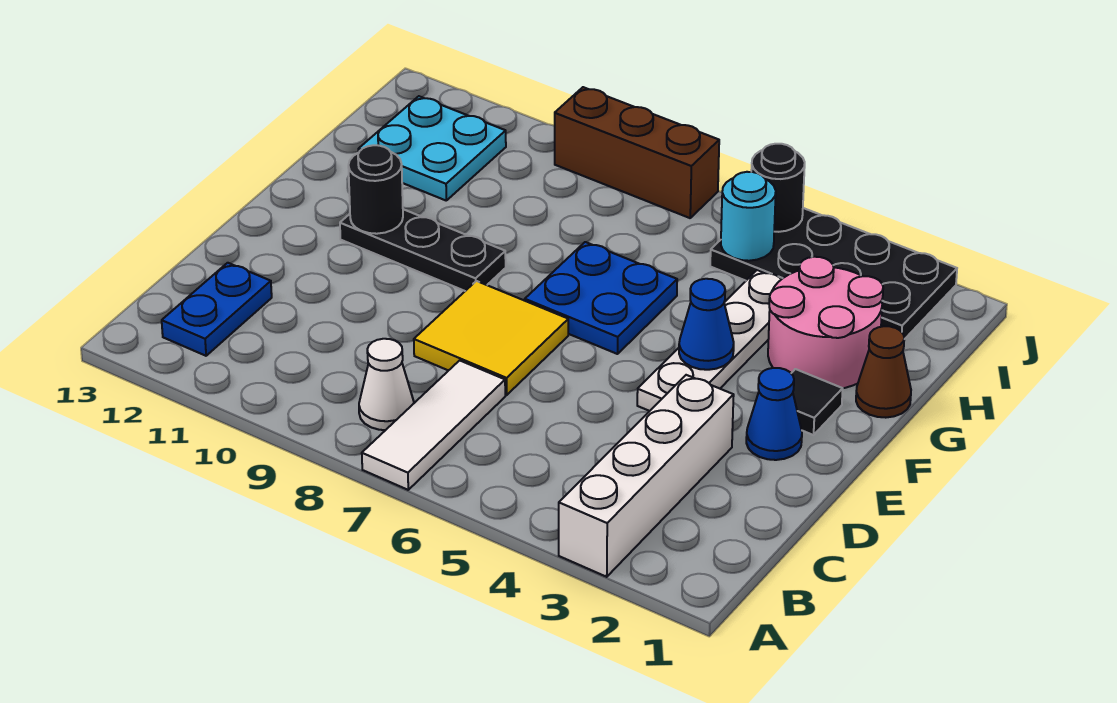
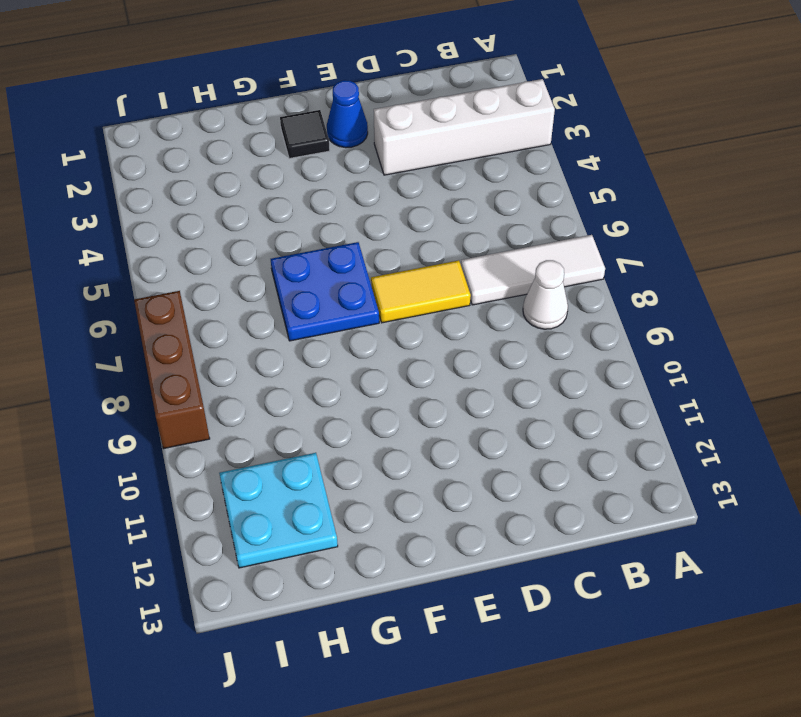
yellow 1x2 tile [371,260,471,323] -> yellow 2x2 tile [414,281,568,395]
none -> blue 1x2 plate [162,263,272,356]
none -> white 1x4 plate [637,270,781,411]
none -> black 1x3 plate [340,209,506,291]

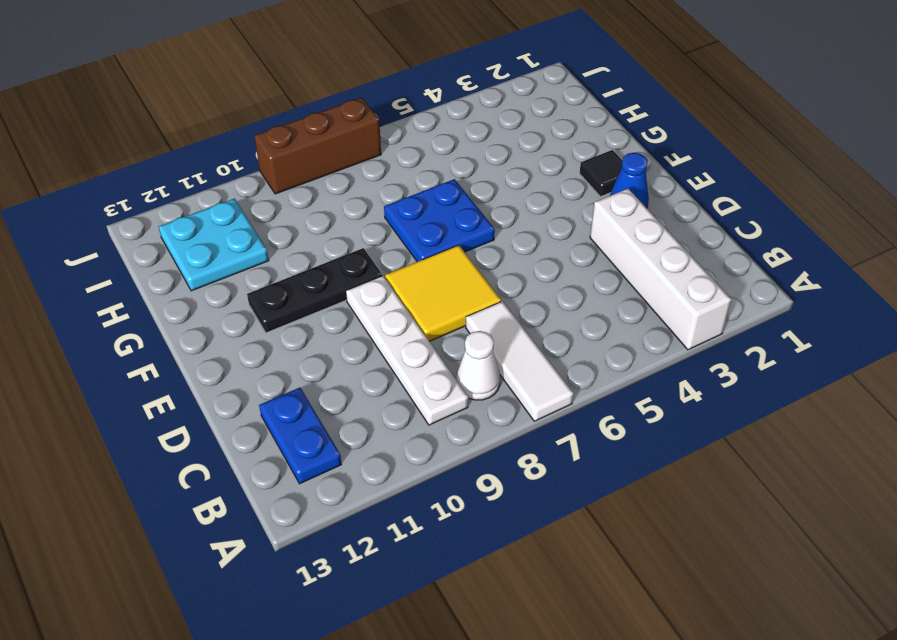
white 1x4 plate [346,276,468,425] -> white 1x4 plate moved to [637,270,781,411]
none -> brown 1x1 cone [856,326,911,418]
none -> pink 2x2 round brick [768,257,883,388]
none -> black 2x4 plate [710,208,957,339]

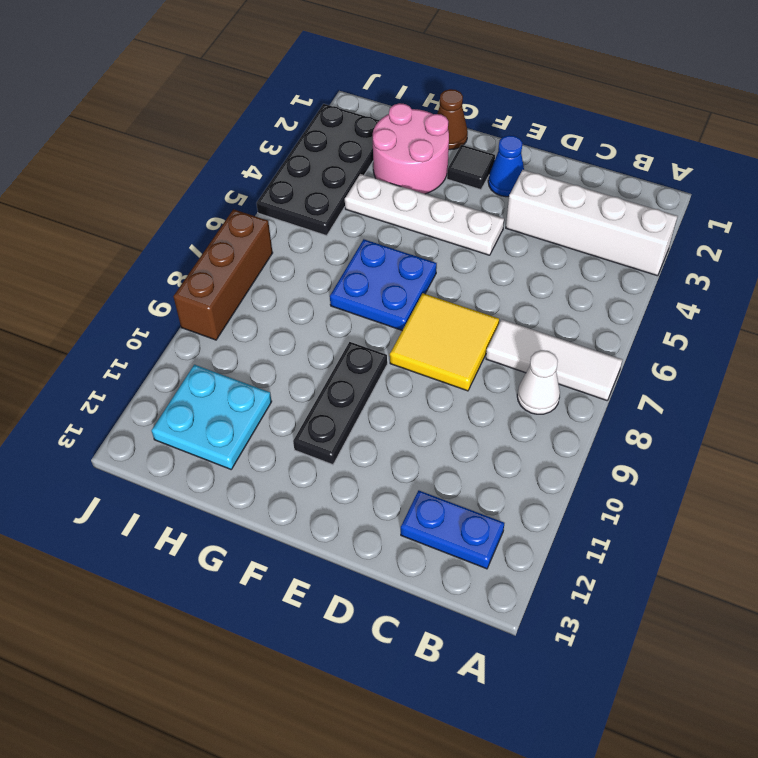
none -> blue 1x1 cone [679,279,734,370]
none -> black 1x1 round brick [348,145,403,234]
none -> cyan 1x1 round brick [721,172,776,261]

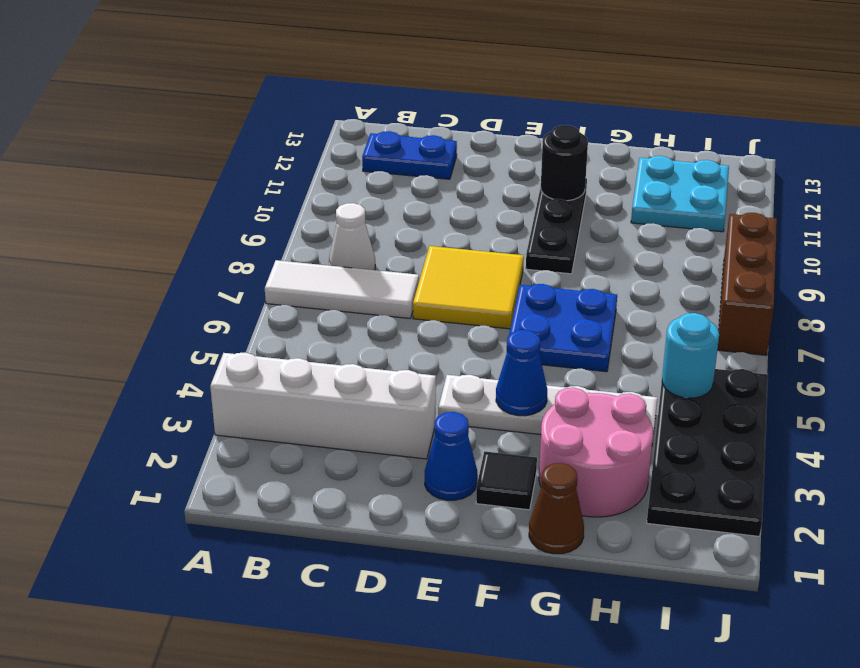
none -> black 1x1 round brick [751,144,805,232]

